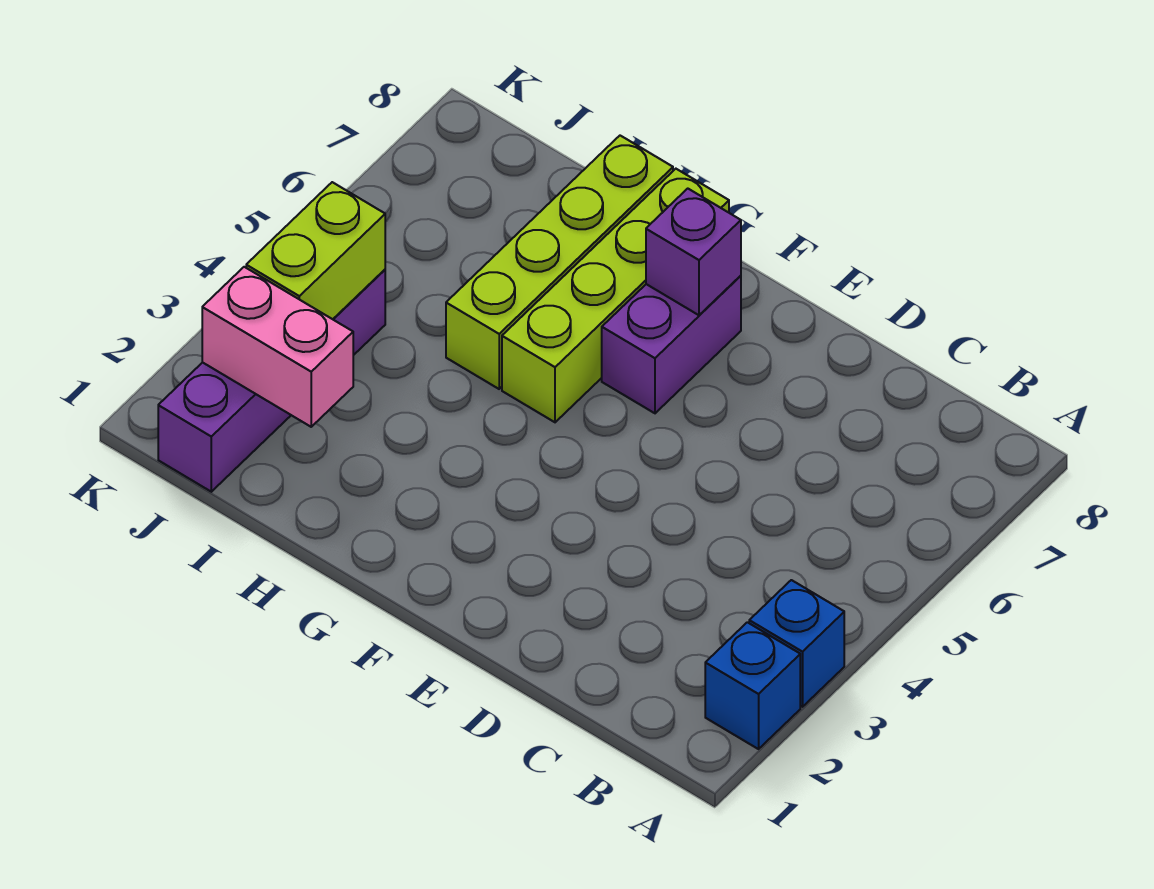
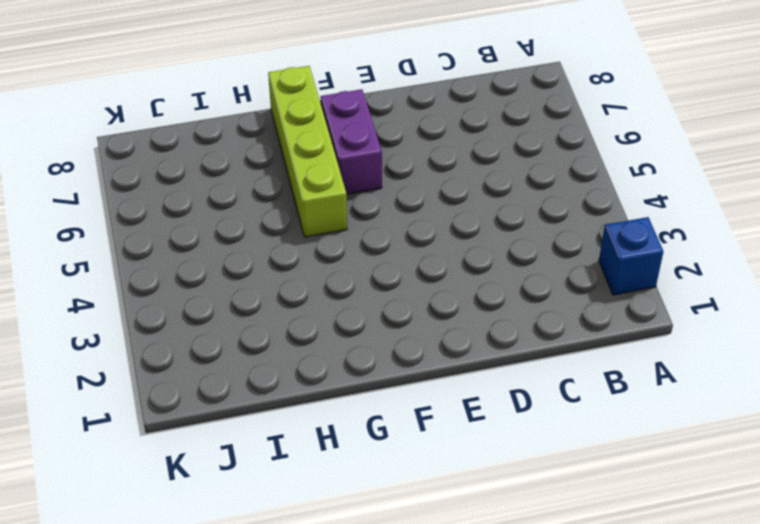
none -> blue 1x1 brick [749,580,844,707]
none -> lime 1x4 brick [446,136,673,389]

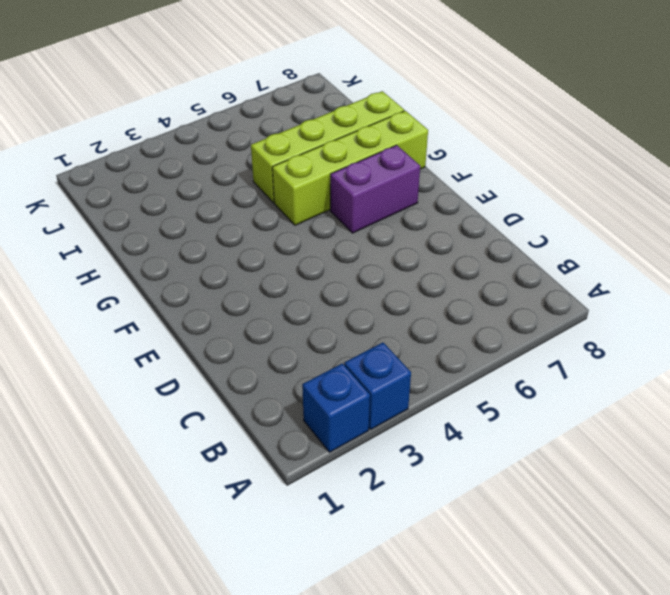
none -> purple 1x4 brick [158,270,385,492]
none -> purple 1x1 brick [646,189,741,315]

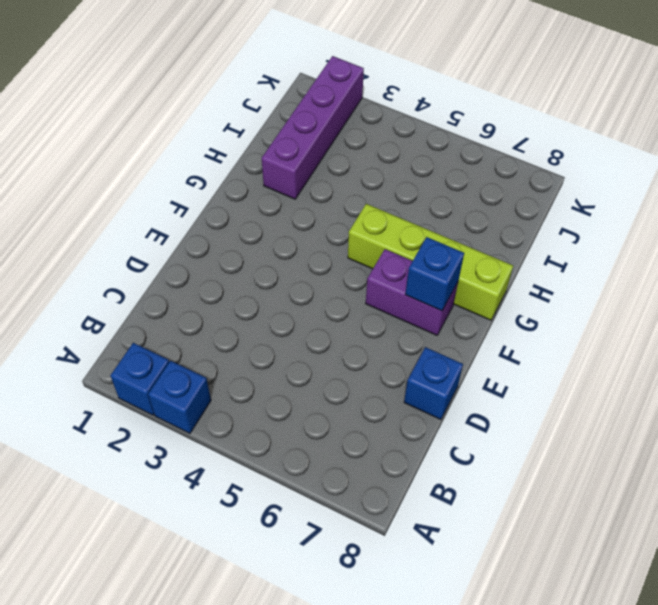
blue 1x1 brick [404,347,463,420] -> none
blue 1x1 brick [405,237,464,311] -> purple 1x1 brick [646,189,741,315]
purple 1x4 brick [262,56,364,199] -> purple 1x4 brick turned to [158,270,385,492]
none -> lime 1x4 brick [446,136,673,389]
none -> pink 1x2 brick [202,267,353,427]

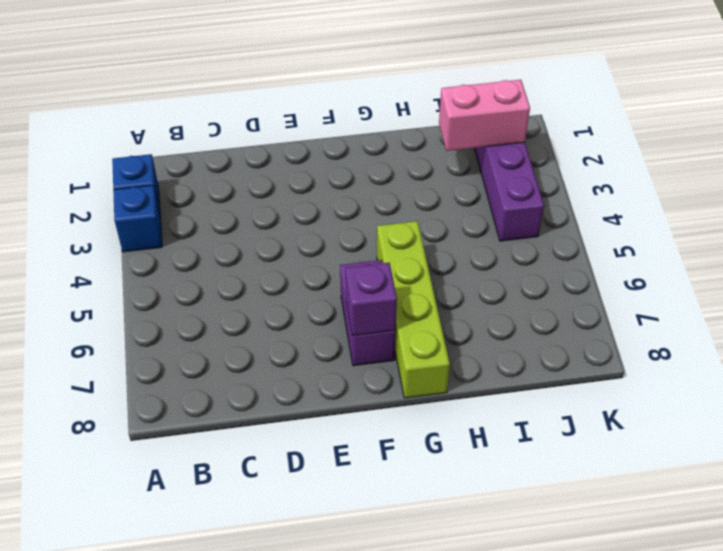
none -> lime 1x4 brick [446,136,673,389]
none -> lime 1x2 brick [246,182,385,319]

